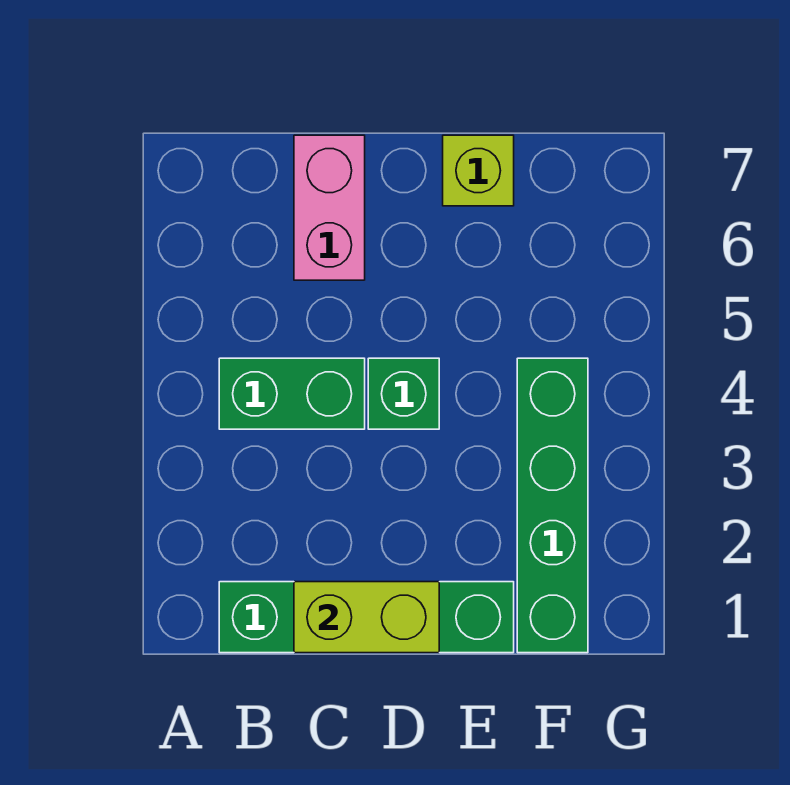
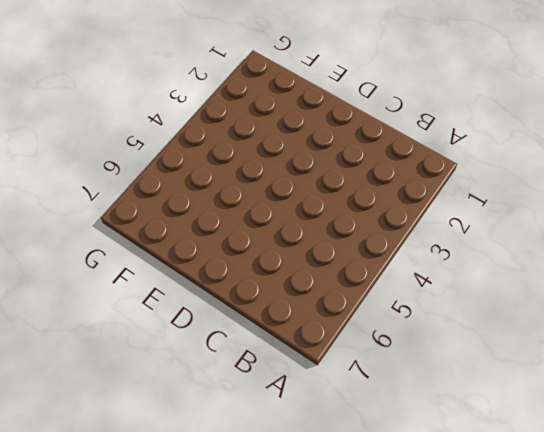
none -> green 1x4 brick [219,582,514,653]
none -> green 1x2 brick [219,358,365,429]

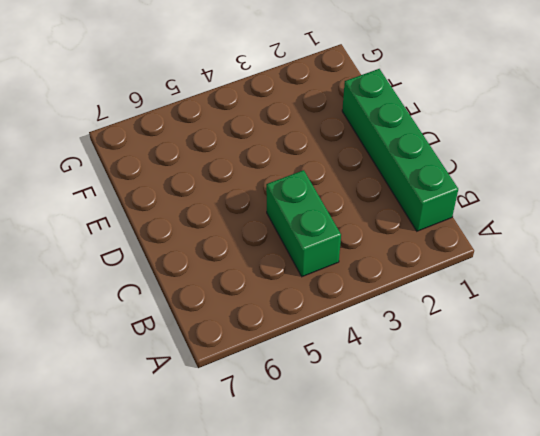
none -> pink 1x2 brick [294,135,365,280]
none -> green 1x1 brick [368,358,439,429]

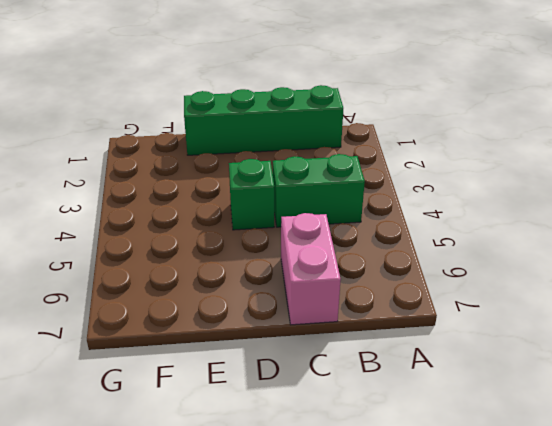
none -> lime 1x1 brick [443,135,514,206]
none -> green 1x4 brick [517,358,588,653]

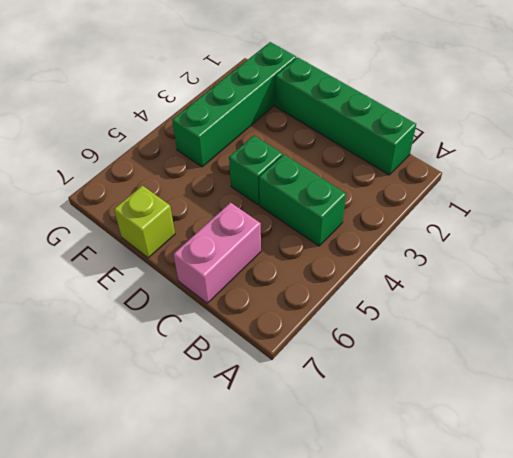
none -> lime 1x2 brick [294,582,439,653]

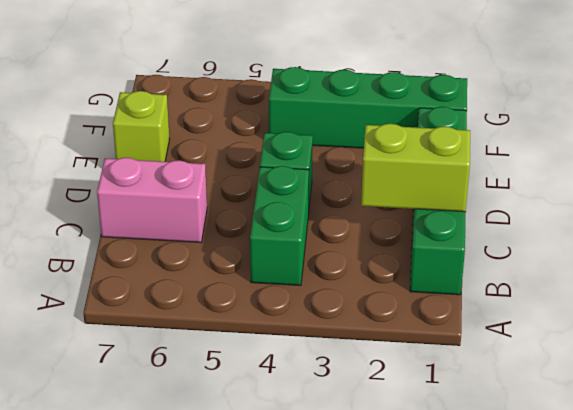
lime 1x2 brick [361,124,470,212] -> lime 1x2 brick turned to [294,582,439,653]

